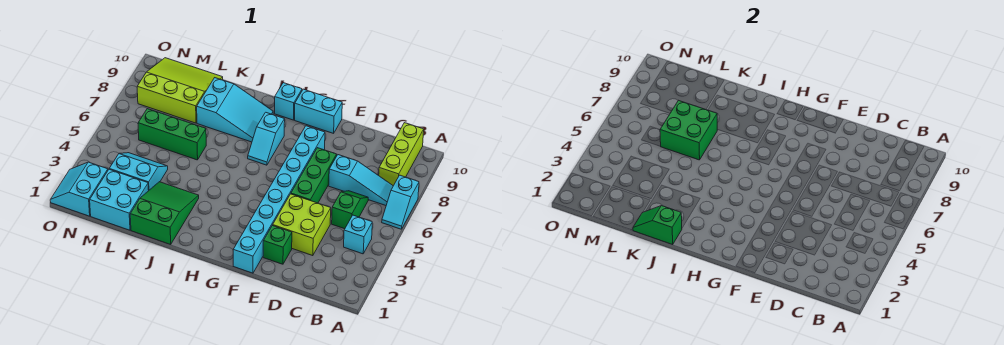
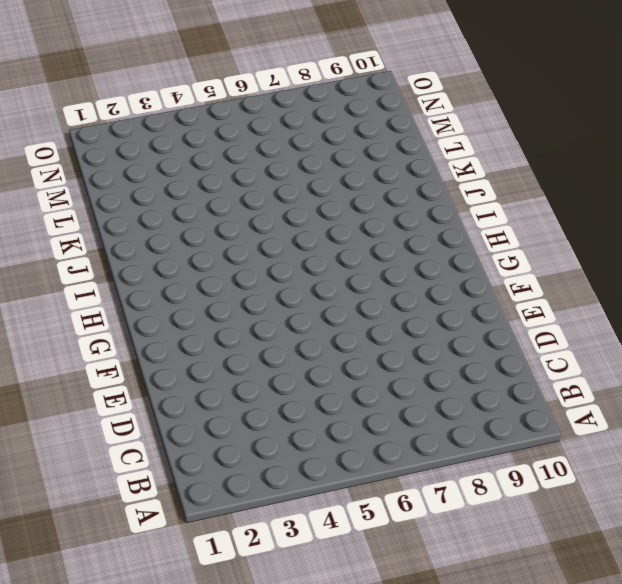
none -> cyan 1x2 slope [382,175,419,229]
none -> cyan 1x1 brick [344,215,372,254]
none -> cyan 1x3 slope [329,155,393,205]

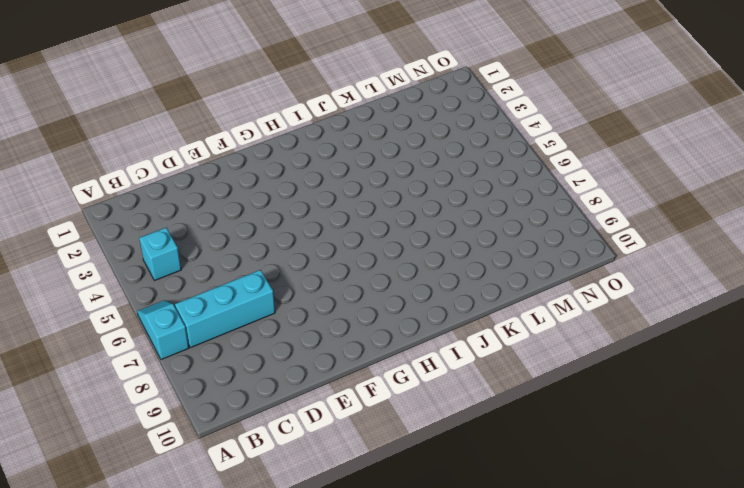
cyan 1x3 brick [175,270,275,348] -> cyan 1x3 slope [329,155,393,205]
none -> lime 1x3 brick [379,123,424,186]
none -> green 1x2 slope [332,191,368,229]
none -> lime 2x2 brick [273,194,331,256]

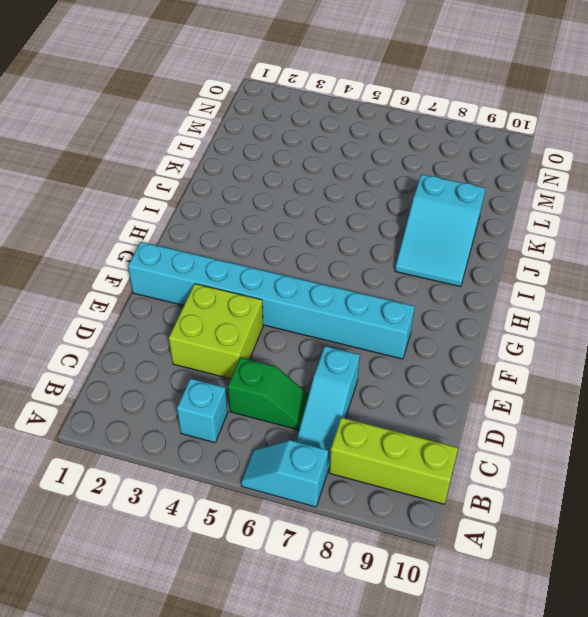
none -> green 1x1 brick [263,225,292,264]
none -> green 1x3 brick [291,148,337,203]
none -> cyan 1x2 brick [295,89,342,133]

